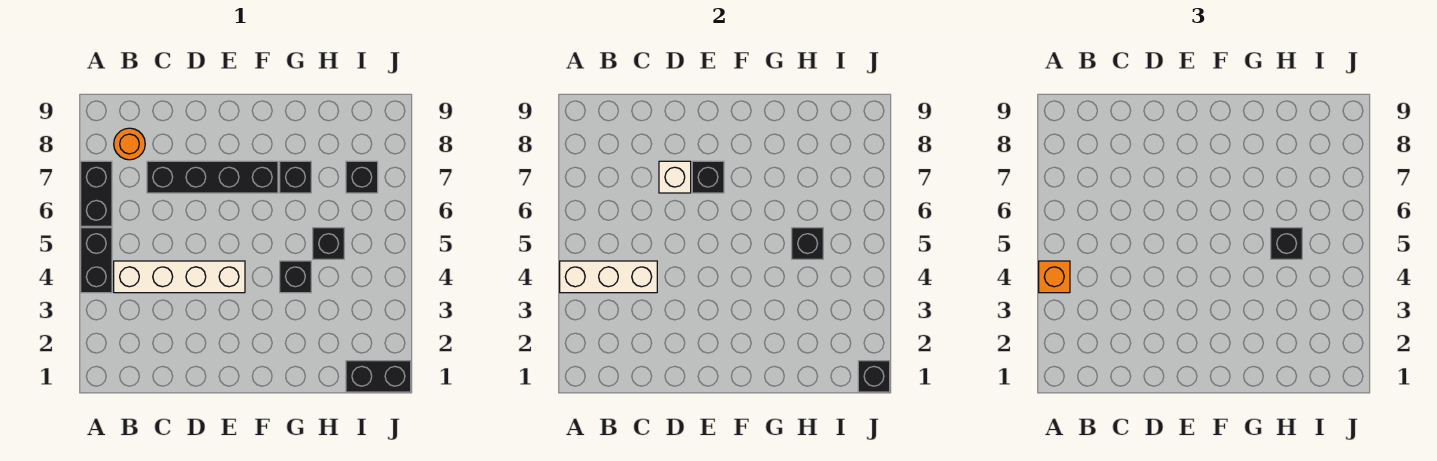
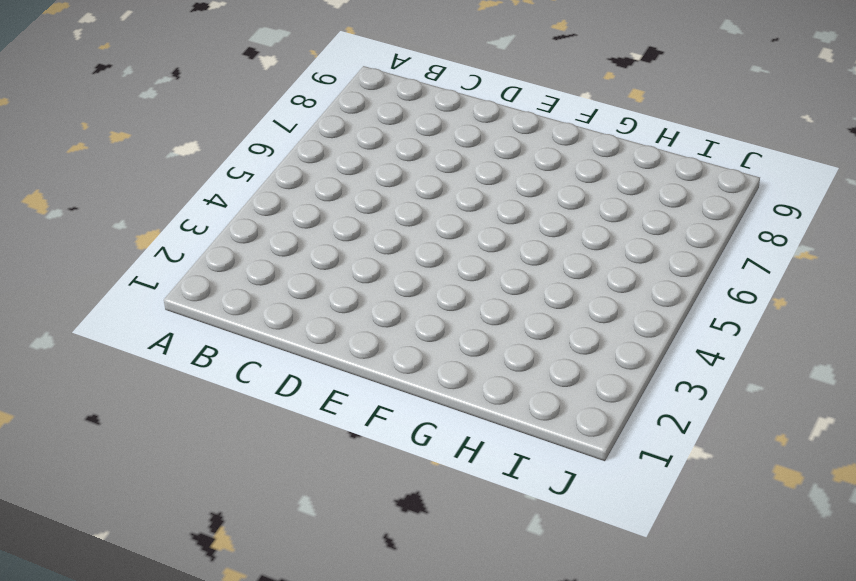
none -> black 1x2 brick [81,228,112,293]
none -> black 1x2 brick [81,161,112,226]
none -> white 1x4 brick [114,261,245,293]

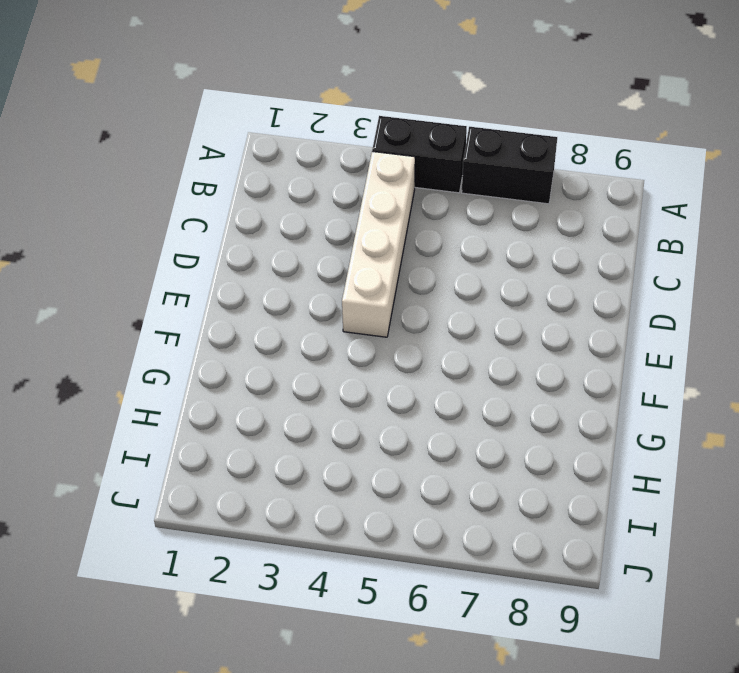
none -> orange 1x1 round brick [114,128,145,160]
none -> black 1x4 brick [147,161,278,193]
none -> black 1x1 brick [280,261,311,293]

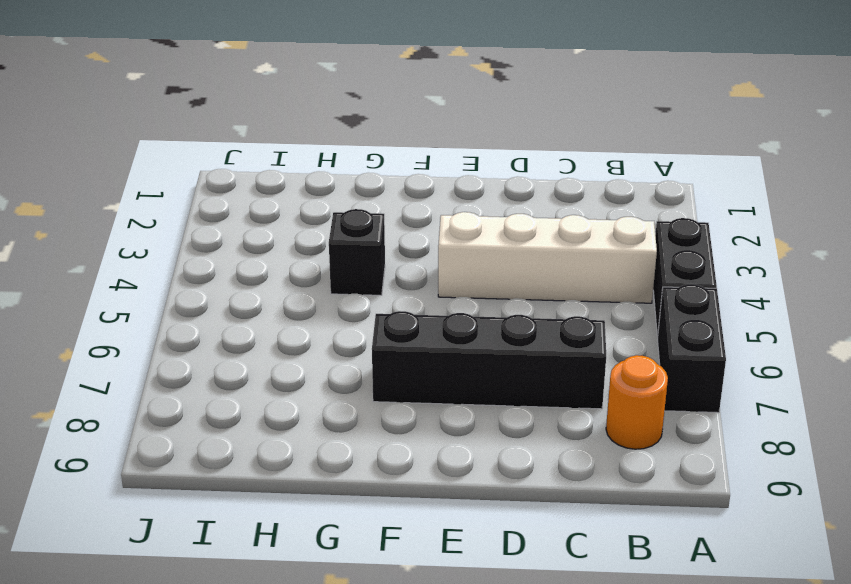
none -> black 1x1 brick [280,161,311,193]
none -> black 1x1 brick [313,228,344,259]
none -> black 1x2 brick [346,361,411,392]

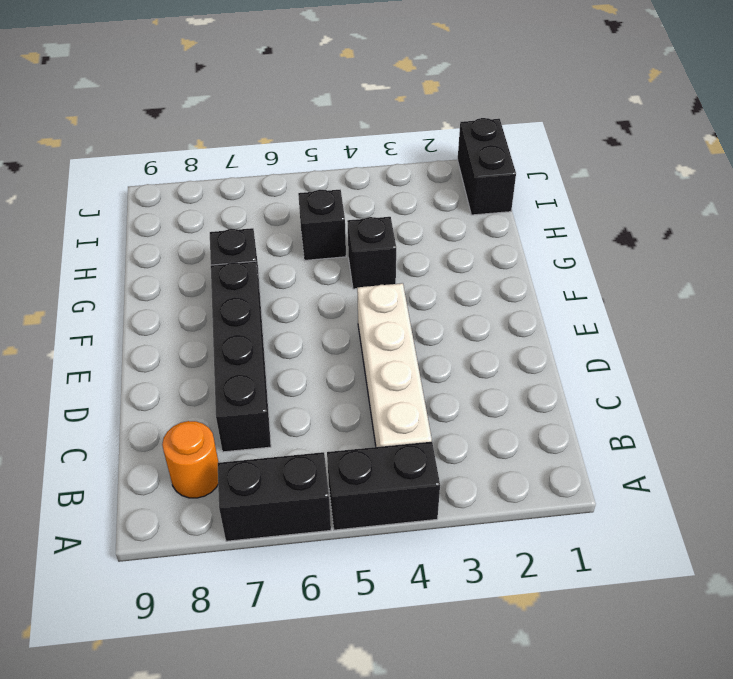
none -> black 1x1 brick [346,161,378,193]
none -> white 1x3 brick [560,261,657,293]
none -> white 1x1 brick [659,161,691,193]

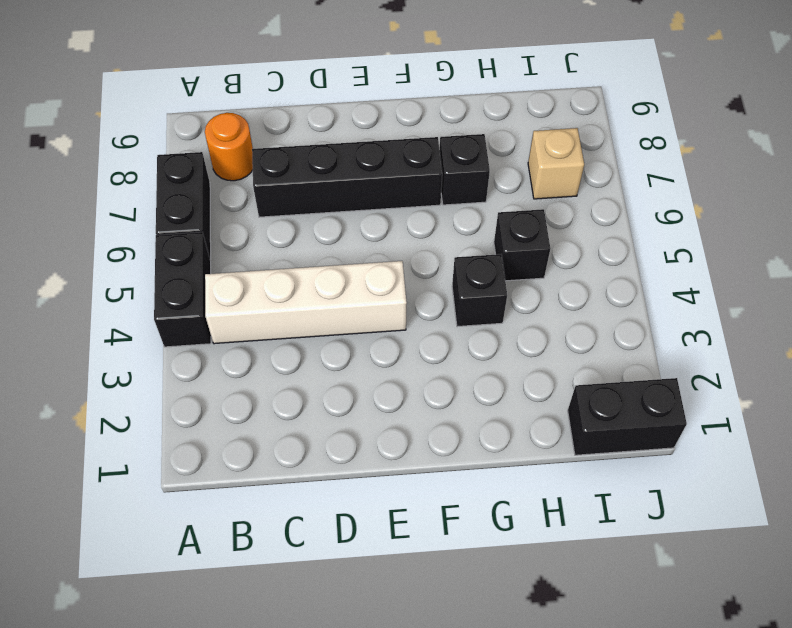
tan 1x1 brick [528,128,584,199] -> black 1x1 brick [346,161,378,193]
none -> white 1x3 brick [560,261,657,293]
none -> white 1x1 brick [659,161,691,193]
none -> black 1x1 brick [692,161,724,193]

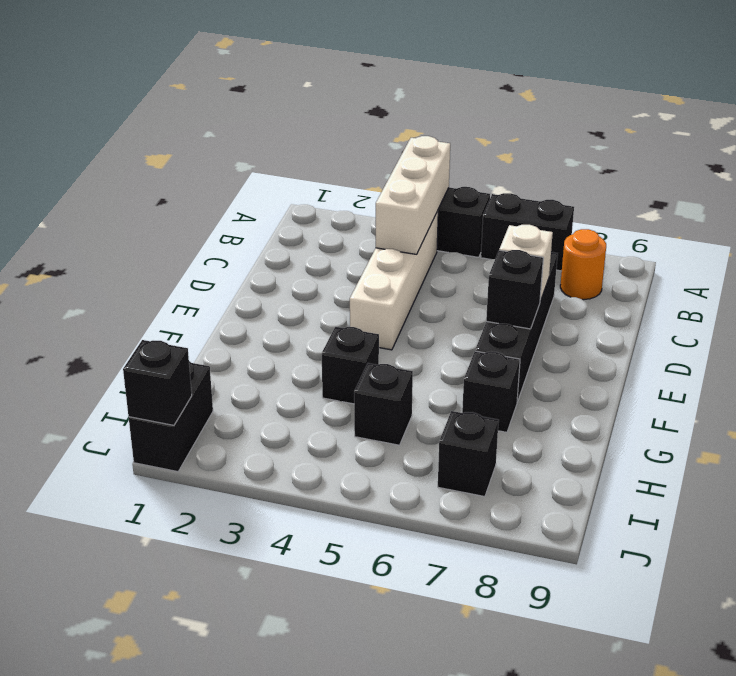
none -> black 1x1 brick [792,228,823,259]
none -> orange 1x1 brick [1039,261,1070,293]
none -> black 1x1 brick [1271,228,1302,259]

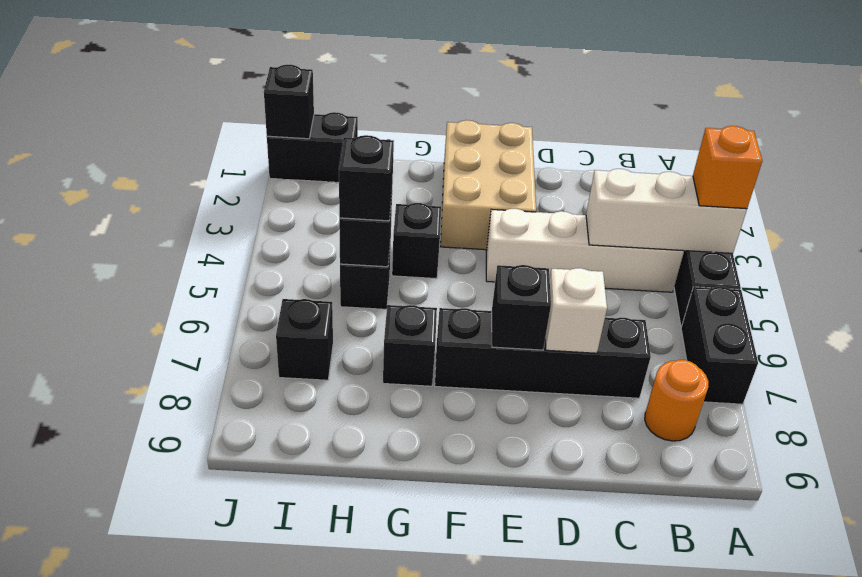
tan 2x3 brick [441,120,536,250] -> none

